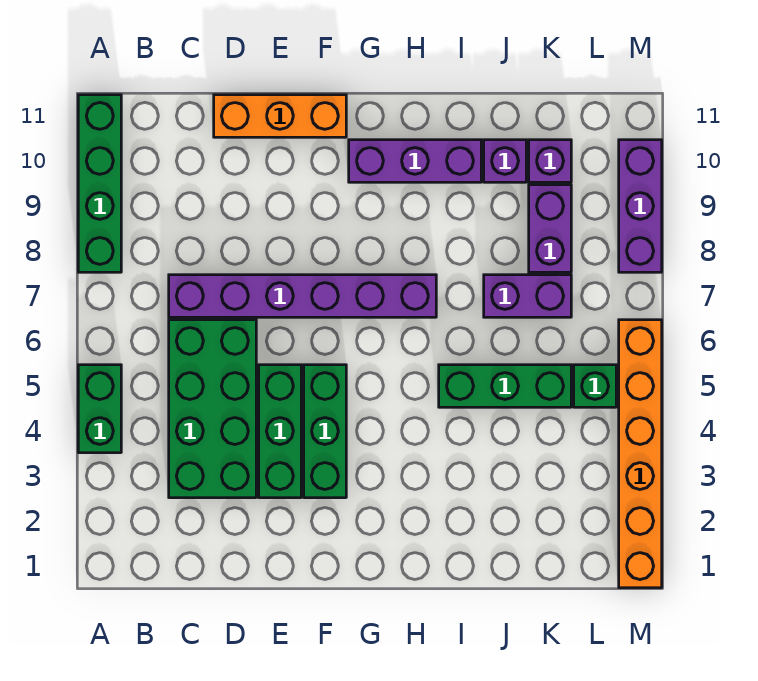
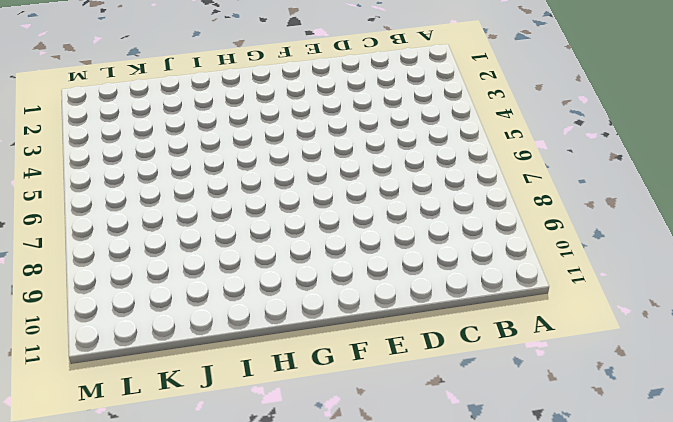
none -> green 1x2 brick [78,365,121,453]
none -> green 1x4 brick [78,95,121,272]
none -> green 2x4 brick [169,320,256,498]

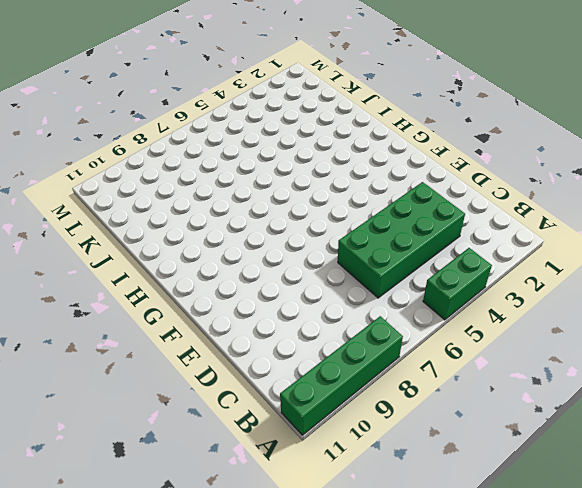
none -> purple 1x6 brick [169,275,436,317]
none -> orange 1x3 brick [214,95,346,137]
none -> green 1x3 brick [259,365,301,498]

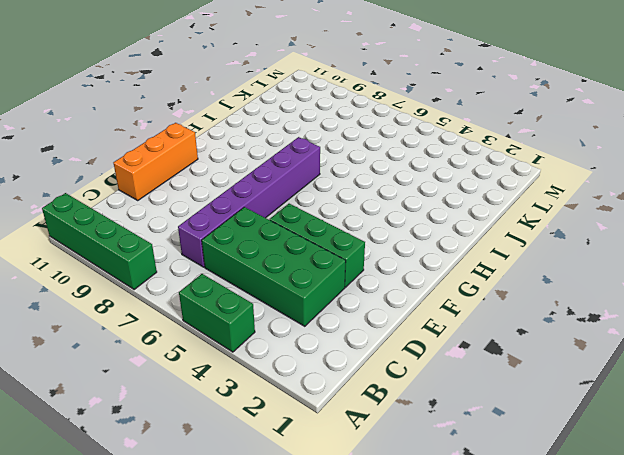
none -> green 1x3 brick [304,365,346,498]
none -> purple 1x3 brick [349,140,481,182]
none -> green 1x3 brick [439,365,571,407]

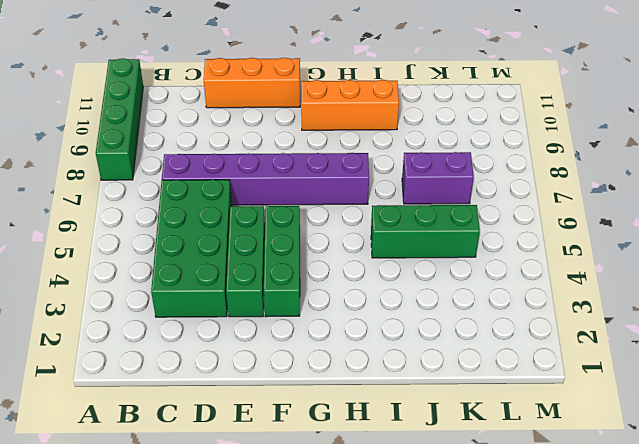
orange 1x3 brick [301,80,399,130] -> purple 1x3 brick [349,140,481,182]
none -> green 1x2 brick [78,365,121,453]
none -> purple 1x1 brick [484,140,526,182]
none -> purple 1x2 brick [529,185,571,272]

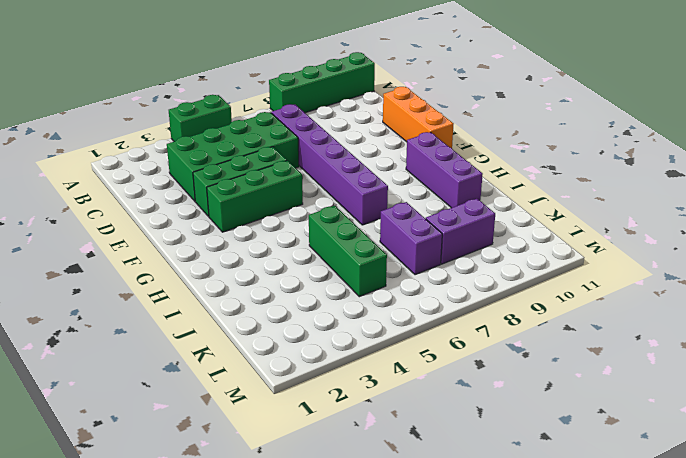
none -> purple 1x1 brick [484,140,526,182]
none -> purple 1x1 brick [529,140,571,182]
none -> green 1x1 brick [574,365,616,407]

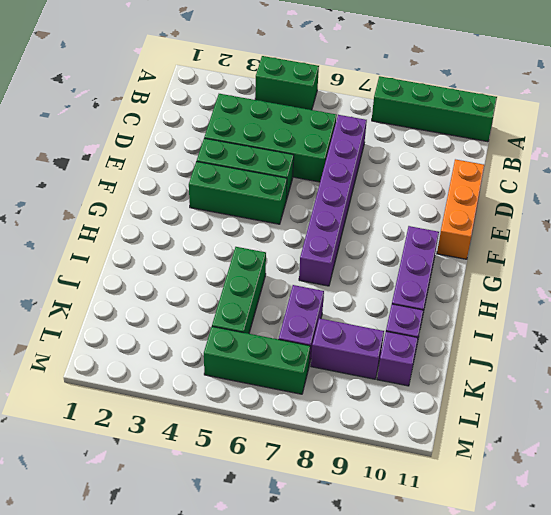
green 1x3 brick [204,327,310,394] -> green 1x1 brick [574,365,616,407]
none -> orange 1x6 brick [619,320,662,588]
none -> purple 1x3 brick [619,140,662,272]

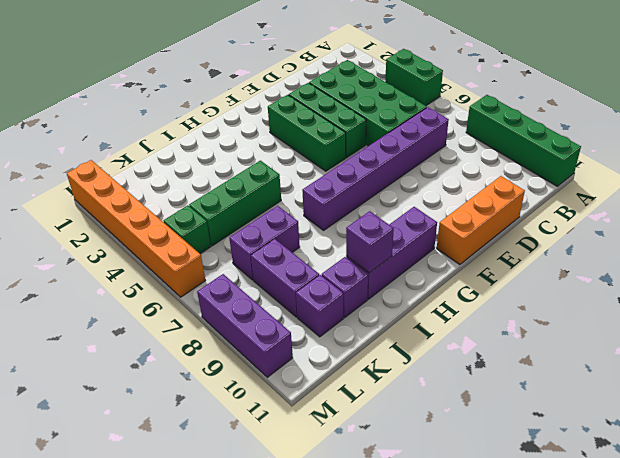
purple 1x1 brick [346,211,394,273] -> none

